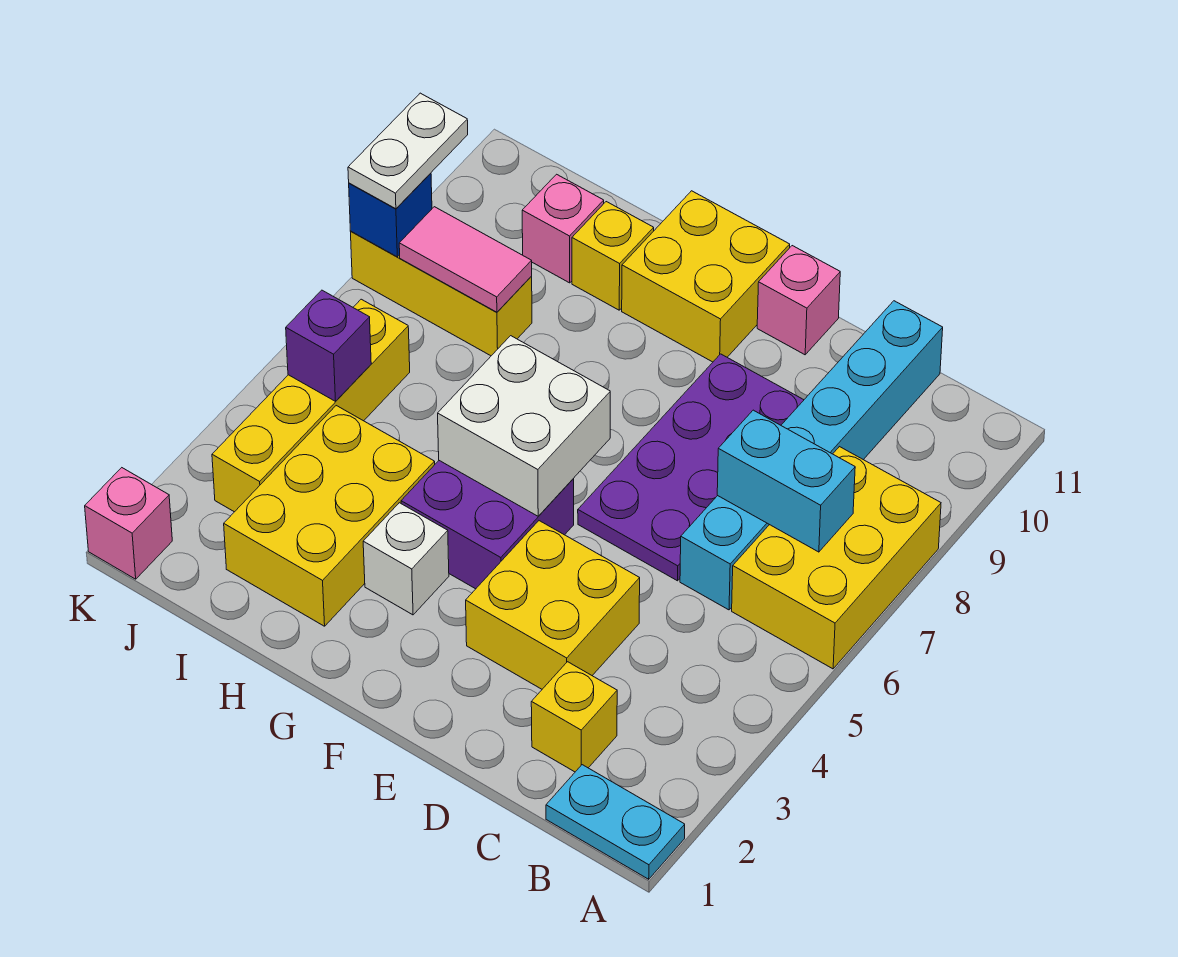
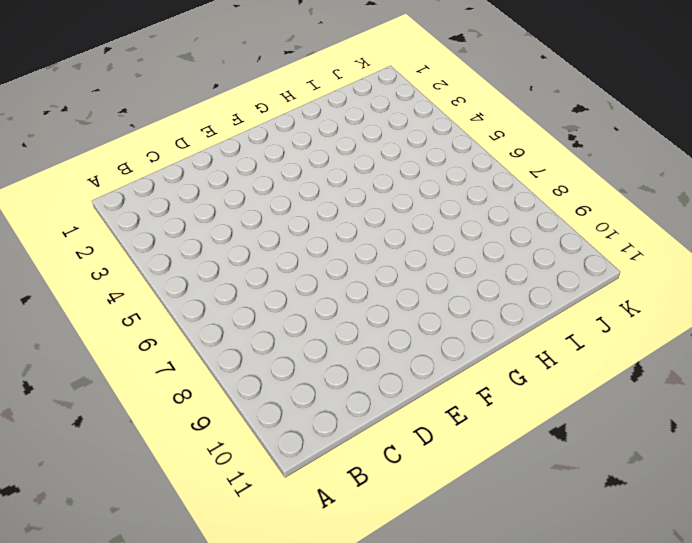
none -> cyan 1x2 plate [546,765,685,879]
none -> yellow 2x3 brick [732,447,941,669]
none -> yellow 1x1 brick [531,662,617,772]

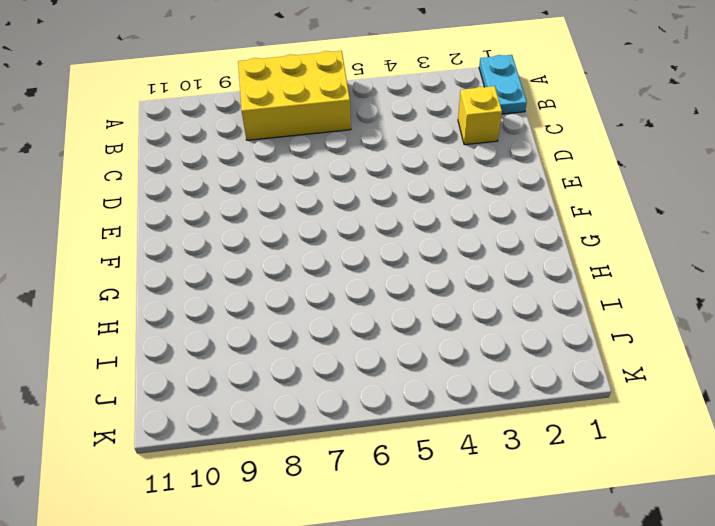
none -> cyan 1x6 brick [680,301,943,610]
none -> yellow 2x2 brick [466,521,640,689]
none -> purple 2x4 plate [578,354,804,581]

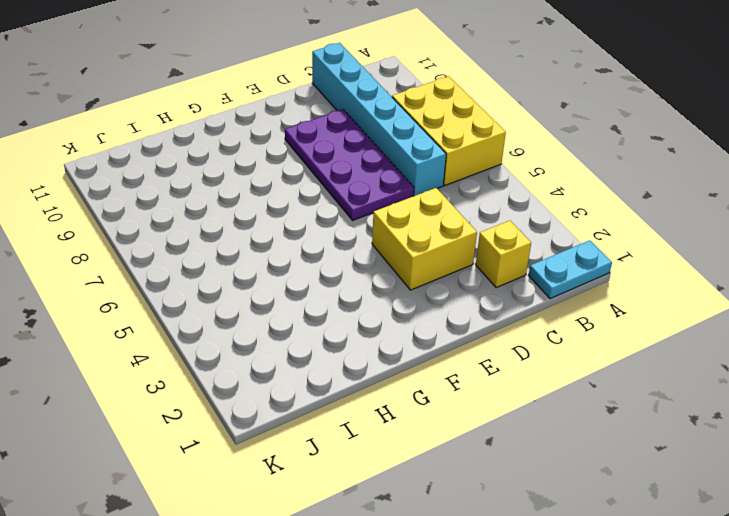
none -> pink 1x1 brick [757,246,840,355]
none -> purple 2x2 brick [401,461,574,589]
none -> yellow 2x2 brick [622,191,790,362]

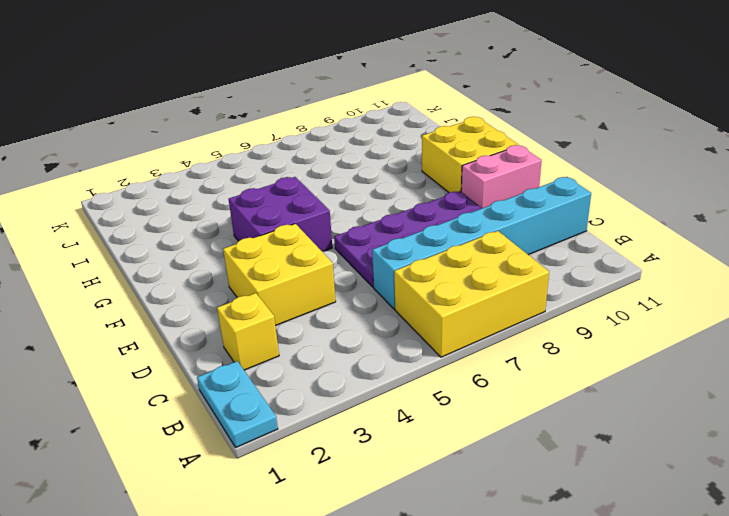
pink 1x2 brick [461,145,542,208] -> pink 1x1 brick [757,246,840,355]
none -> white 1x1 brick [363,503,449,615]
none -> yellow 2x3 brick [224,406,435,626]
none -> yellow 1x1 brick [572,202,654,310]

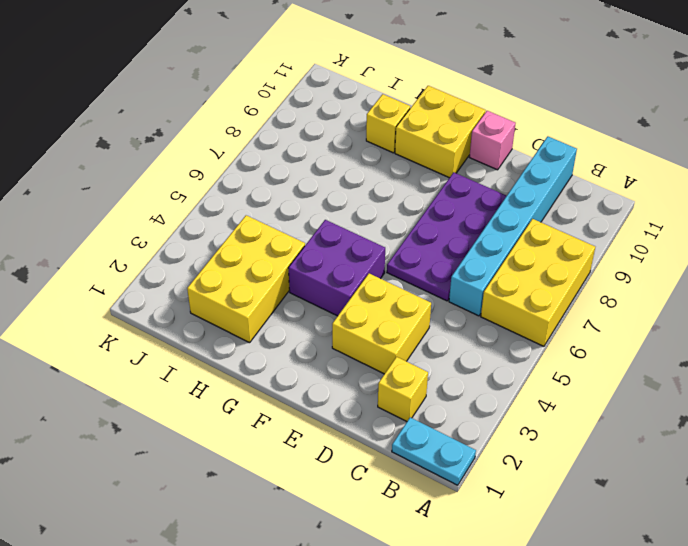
none -> white 1x1 brick [363,503,449,615]
none -> yellow 1x3 brick [351,231,532,356]
none -> pink 1x1 brick [522,174,604,283]

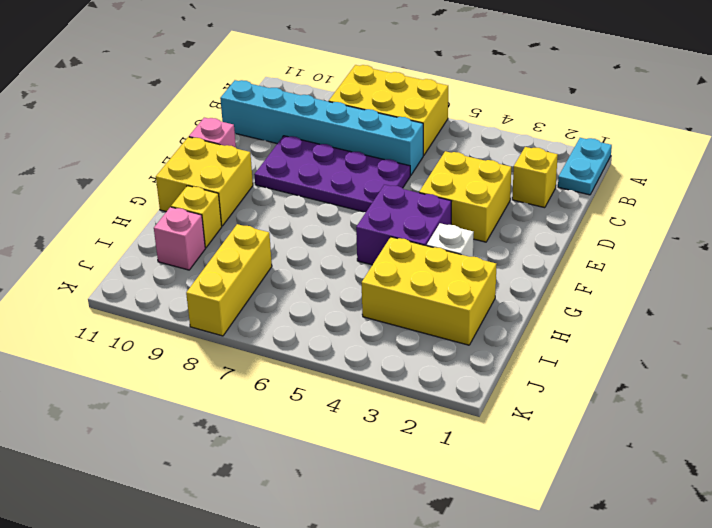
none -> yellow 1x4 brick [212,299,410,512]
none -> pink 1x1 brick [85,468,172,579]
none -> cyan 1x2 brick [717,410,855,552]

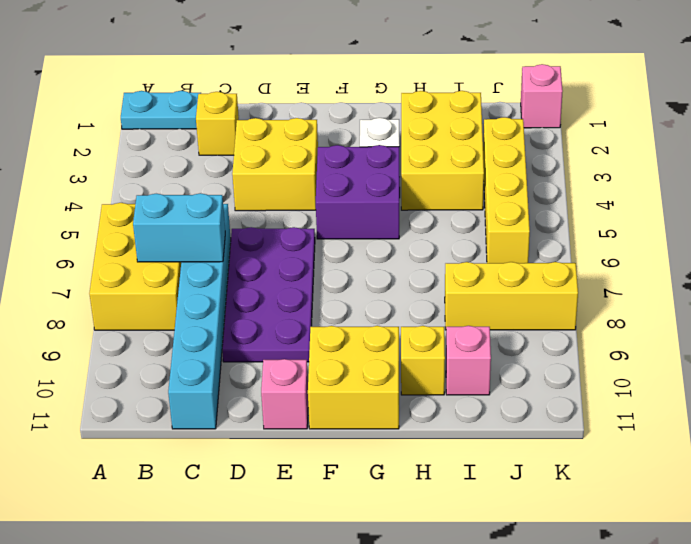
none -> white 2x2 brick [438,336,610,516]
none -> pink 1x2 tile [399,207,532,312]
none -> purple 1x1 brick [286,290,371,401]

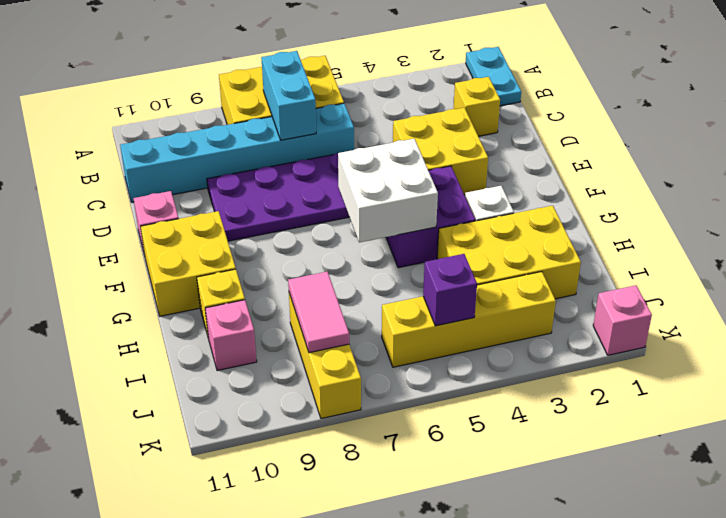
none -> blue 1x1 brick [349,173,432,257]
none -> white 1x2 plate [348,93,468,209]

